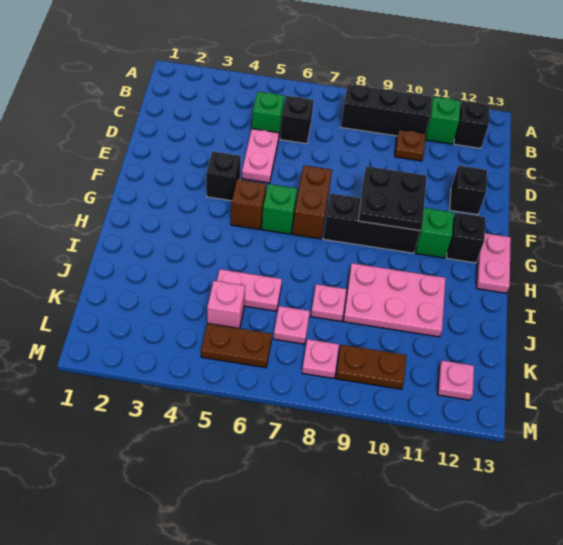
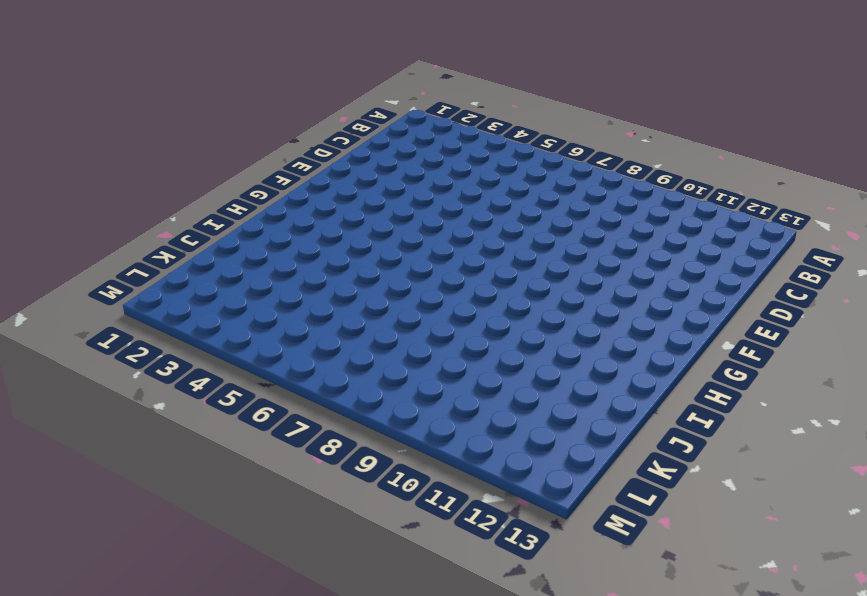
none -> black 1x3 brick [341,84,432,136]
none -> green 1x1 brick [425,97,461,144]
none -> black 1x1 brick [454,101,490,148]

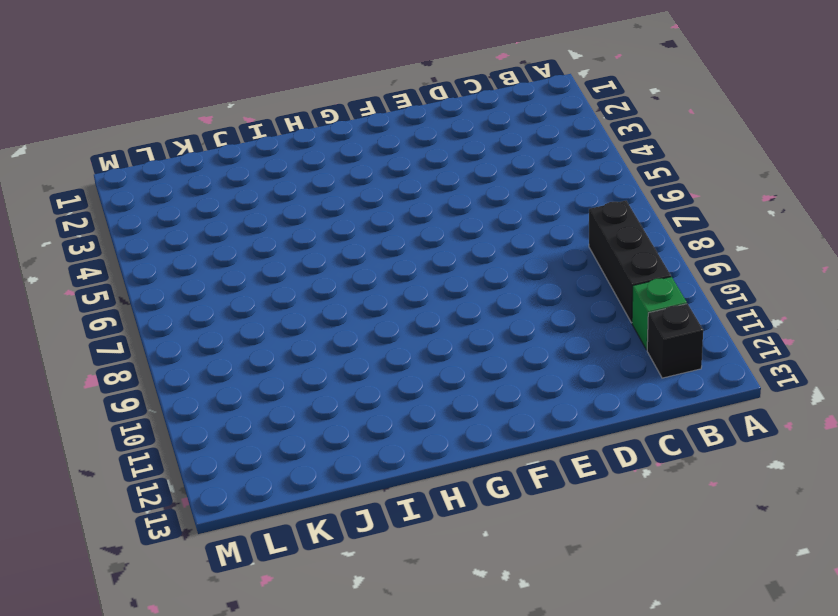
none -> green 1x1 brick [252,92,285,136]
none -> black 1x1 brick [280,96,314,144]
none -> brown 1x1 plate [395,129,426,161]

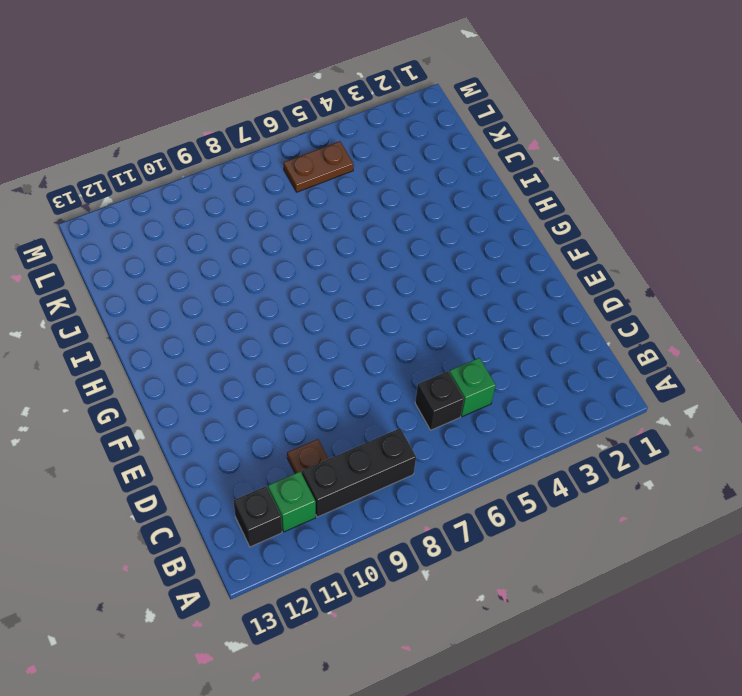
none -> pink 1x2 plate [242,129,279,183]
none -> black 1x1 brick [450,165,487,215]
none -> black 1x1 brick [206,151,241,201]

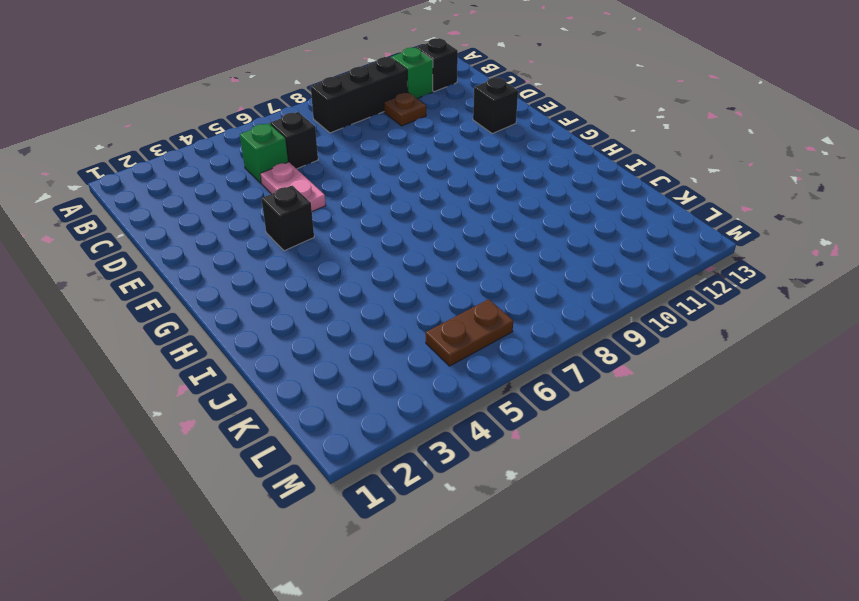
none -> brown 1x2 brick [292,165,332,239]
none -> brown 1x1 brick [231,179,266,230]
none -> green 1x1 brick [262,184,297,234]

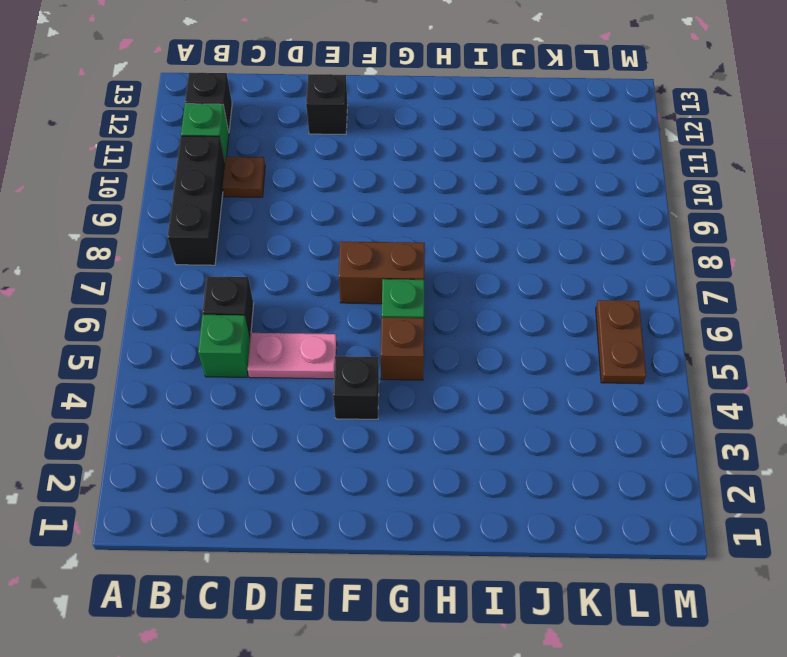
none -> black 1x3 brick [323,193,420,253]
none -> green 1x1 brick [416,208,454,258]
none -> black 1x1 brick [447,213,485,263]

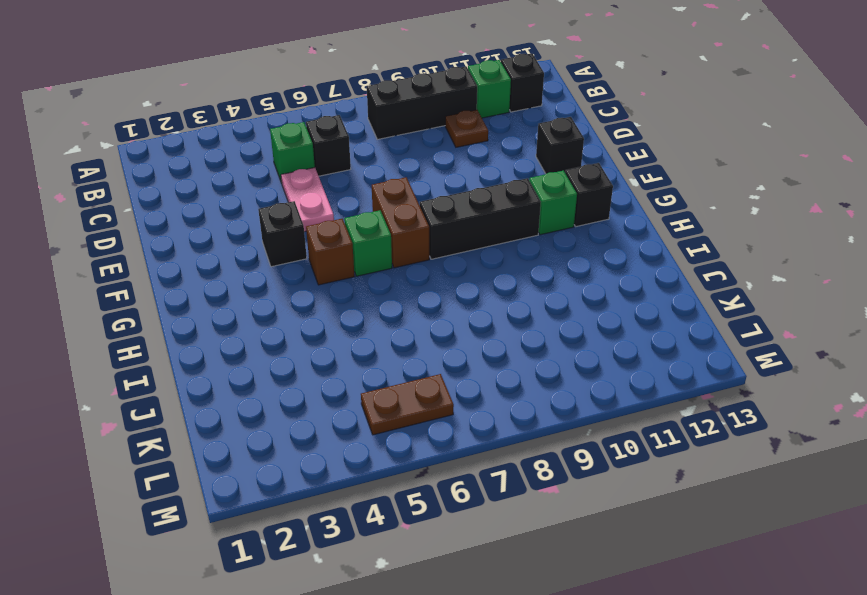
none -> pink 1x2 plate [477,233,511,293]
none -> pink 2x3 plate [343,263,446,337]
none -> pink 1x2 plate [217,269,282,311]

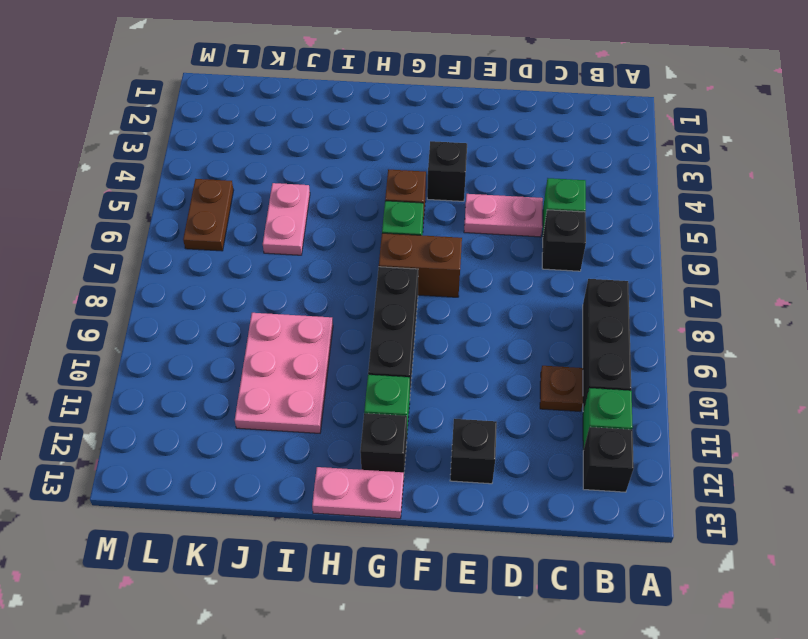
none -> pink 1x1 plate [311,284,347,321]
none -> pink 1x1 brick [207,281,245,328]
none -> pink 1x1 plate [273,306,310,344]

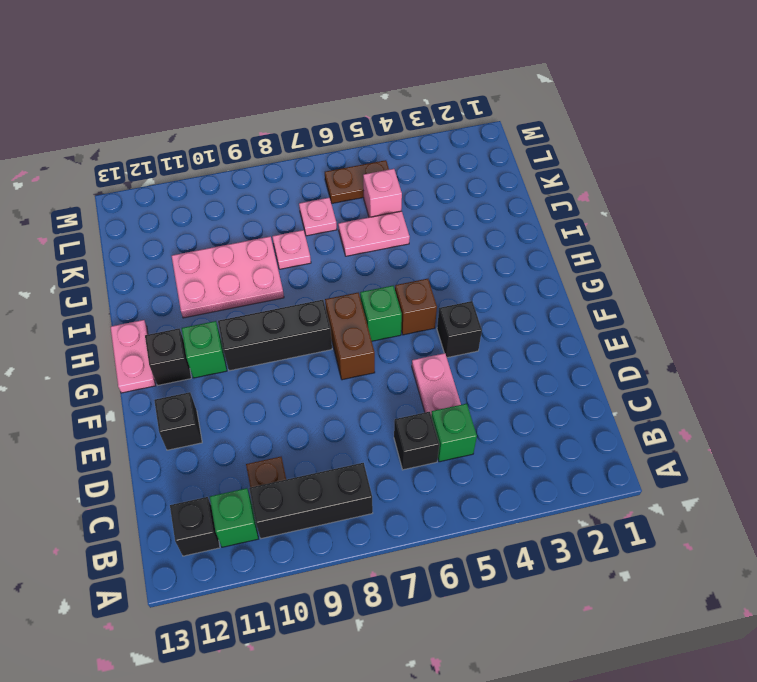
none -> pink 1x1 plate [302,339,339,378]
none -> brown 1x2 plate [336,345,406,389]
none -> pink 1x1 plate [438,361,474,400]

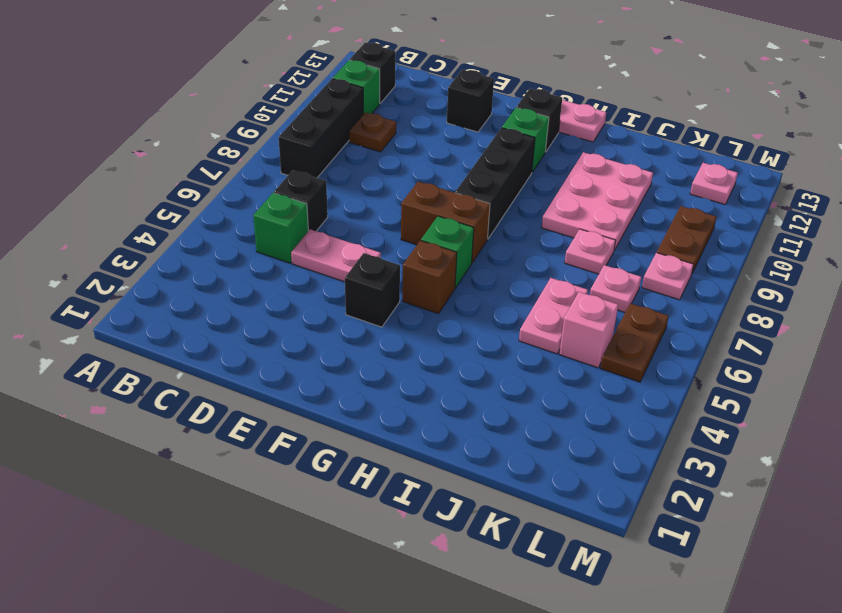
none -> black 2x2 plate [358,166,427,231]

